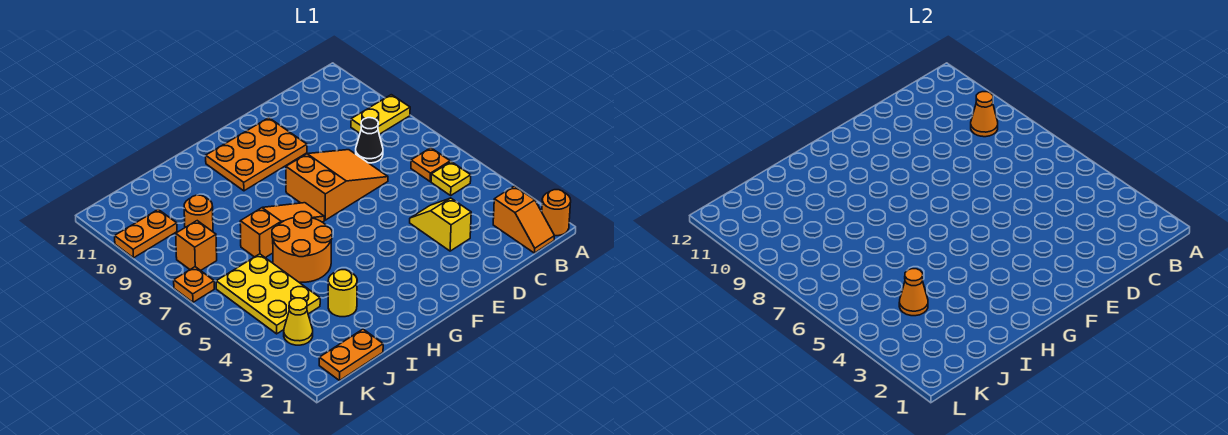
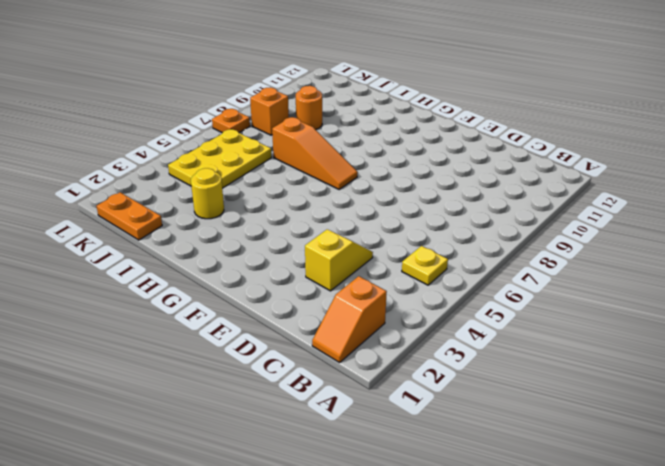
none -> orange 1x1 round brick [542,190,571,236]
none -> yellow 1x2 plate [351,95,410,134]
none -> orange 1x1 plate [411,148,450,181]

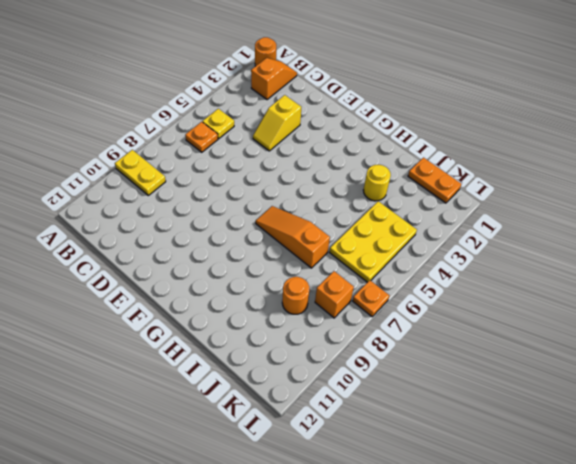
none -> black 1x1 cone [356,118,383,163]
none -> orange 2x3 slope [286,150,388,220]
none -> orange 2x3 plate [206,118,307,191]

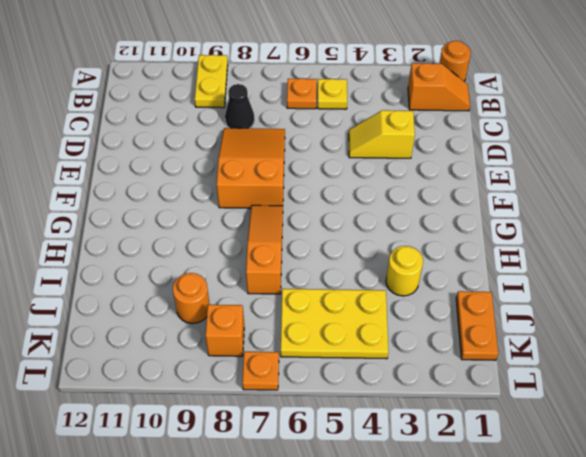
none -> orange 2x3 plate [206,118,307,191]
none -> orange 2x2 round brick [272,212,332,282]
none -> yellow 1x1 cone [284,298,313,345]

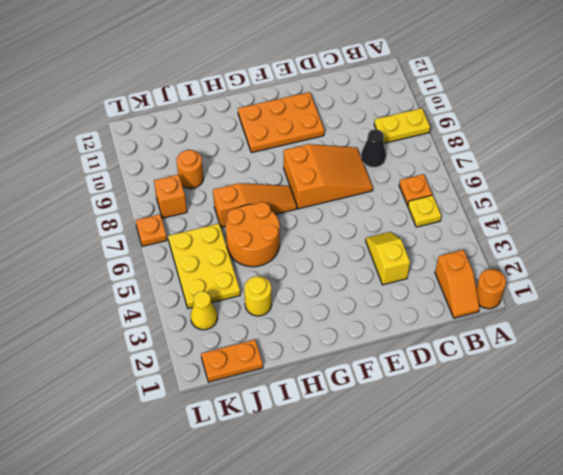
none -> orange 1x2 plate [115,209,177,258]
none -> orange 1x1 cone [971,92,998,137]
none -> orange 1x1 cone [899,269,928,316]

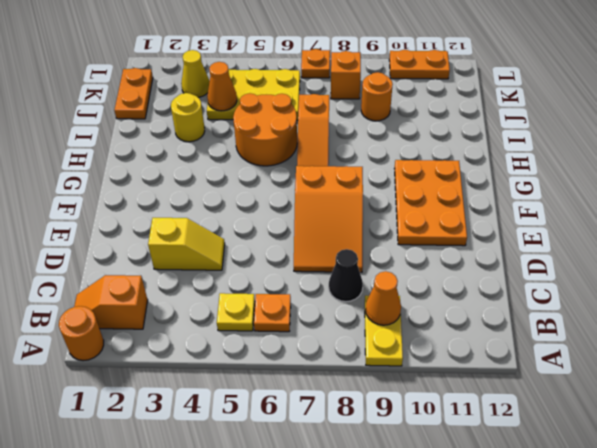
orange 1x2 plate [389,50,450,79] -> orange 1x2 plate turned to [115,209,177,258]

